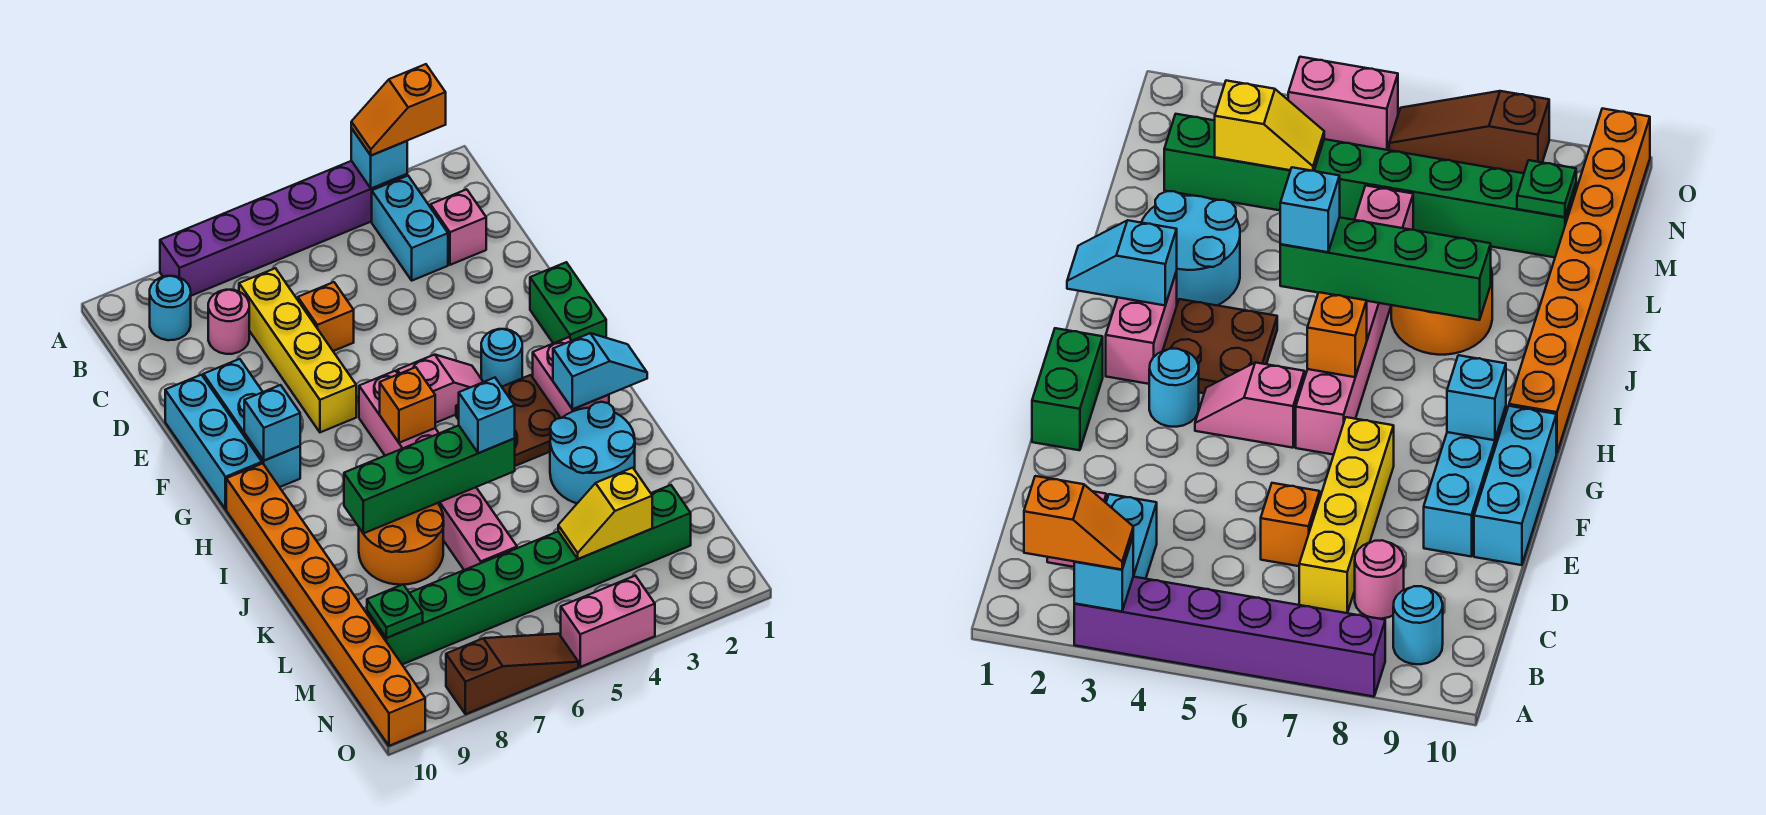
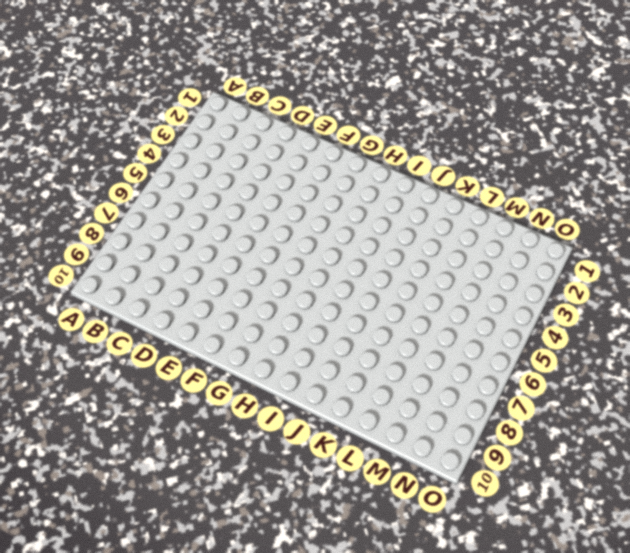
none -> purple 1x6 brick [160,161,407,296]
none -> cyan 1x2 brick [372,176,448,281]
none -> cyan 1x1 round brick [150,276,191,340]
none -> pink 1x1 brick [430,189,486,265]

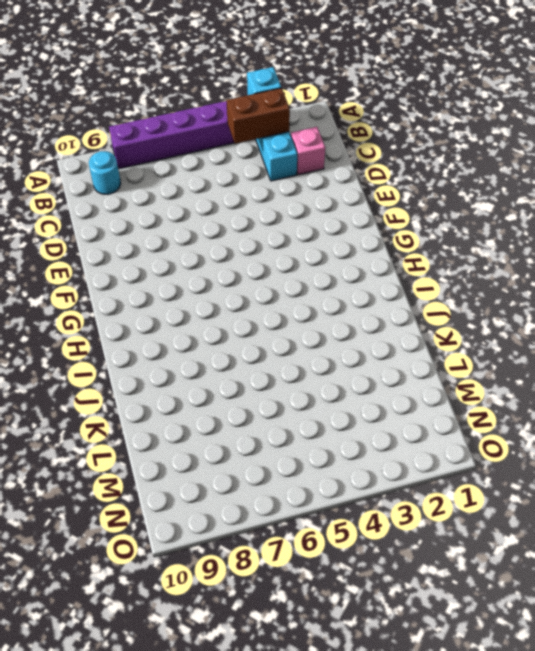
brown 1x2 brick [226,88,290,144] -> none
none -> yellow 1x4 brick [239,268,356,432]
none -> pink 1x1 round brick [208,290,249,354]
none -> orange 1x1 brick [298,282,354,351]
none -> cyan 1x3 brick [203,359,300,487]

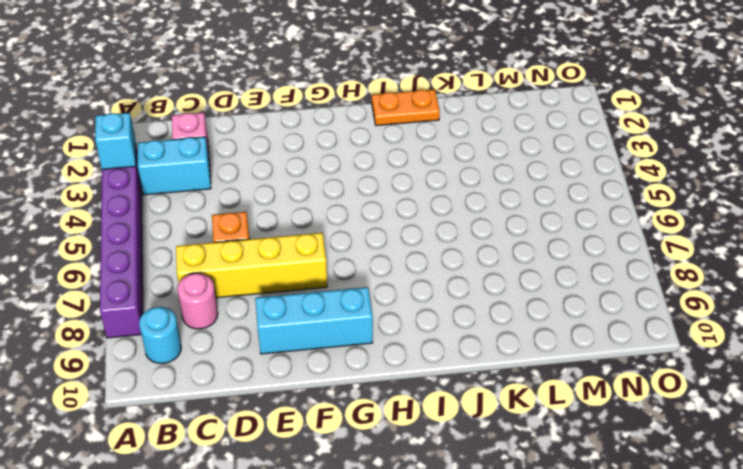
orange 1x2 plate [372,89,440,126] -> none
none -> cyan 1x3 brick [165,375,262,509]
none -> green 1x2 brick [530,262,606,343]
none -> cyan 1x1 round brick [481,329,522,387]
none -> pink 1x2 slope [397,355,483,423]

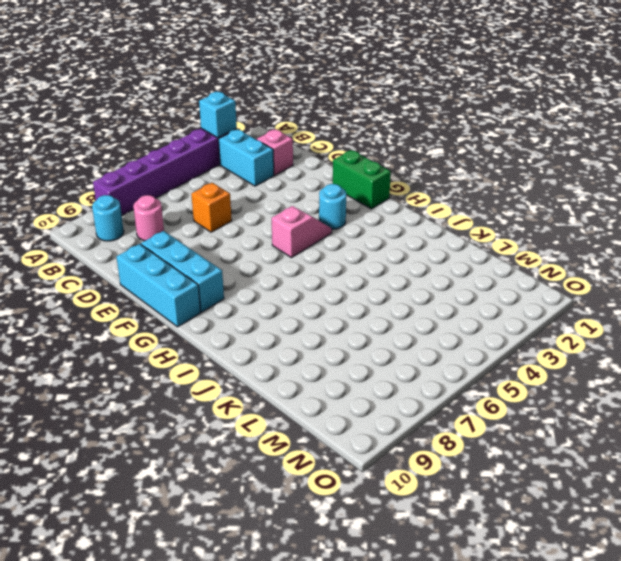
none -> yellow 1x4 brick [239,268,356,432]
none -> pink 1x6 brick [359,371,517,570]
none -> pink 1x2 brick [533,337,609,418]
none -> brown 2x2 plate [456,375,560,466]

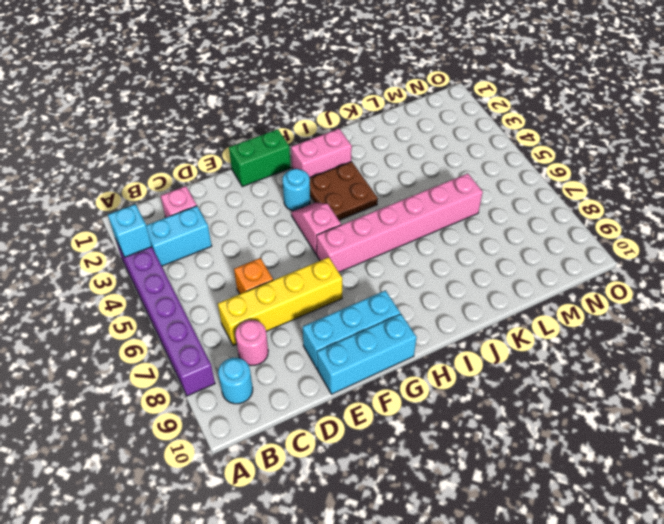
none -> orange 1x8 brick [226,463,425,746]
none -> cyan 2x2 round brick [550,402,635,503]
none -> orange 2x2 round brick [359,503,444,585]
none -> green 1x8 brick [367,485,691,664]

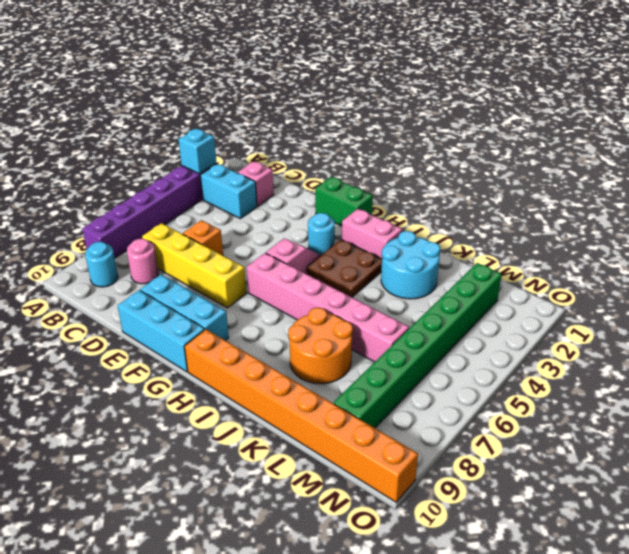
none -> pink 1x2 brick [561,576,655,667]
none -> brown 1x3 slope [446,634,578,714]
none -> cyan 1x1 brick [244,385,300,461]
none -> orange 1x1 brick [380,367,435,443]

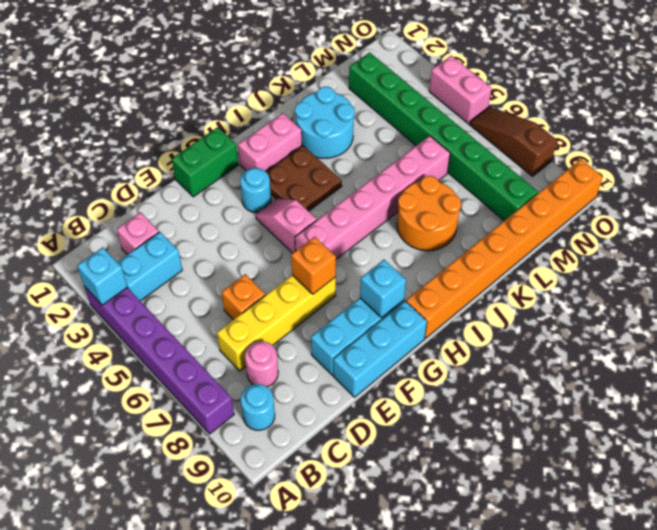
orange 1x1 brick [291,237,336,294] -> orange 1x1 brick moved to [380,367,435,443]
none -> cyan 1x2 slope [553,333,647,409]
none -> green 1x4 brick [344,425,515,533]
none -> yellow 1x2 slope [558,468,652,559]
none -> green 1x1 plate [367,585,423,638]

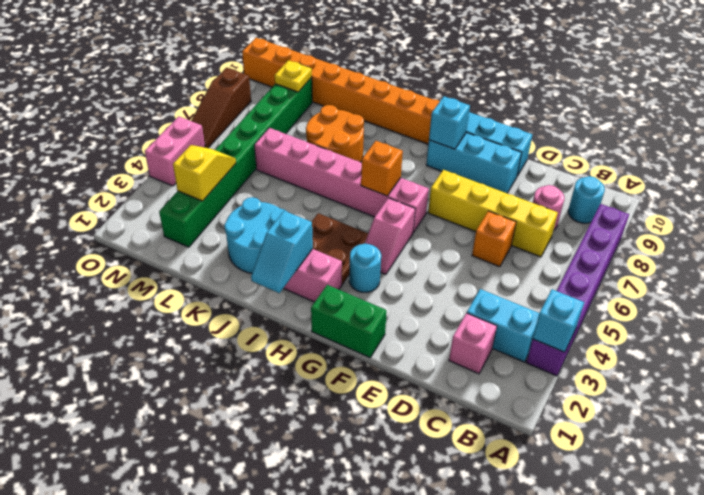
yellow 1x1 plate [275,60,312,92] -> green 1x1 plate [367,585,423,638]
none -> green 1x4 brick [344,425,515,533]
none -> orange 1x2 slope [351,64,446,155]
none -> cyan 1x1 brick [459,378,515,453]

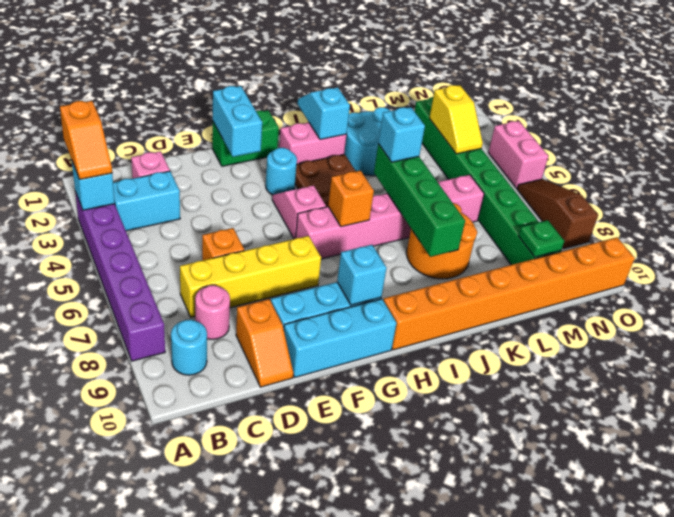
orange 1x2 slope [236,299,293,387] -> none
cyan 1x2 brick [213,86,262,157] -> none

